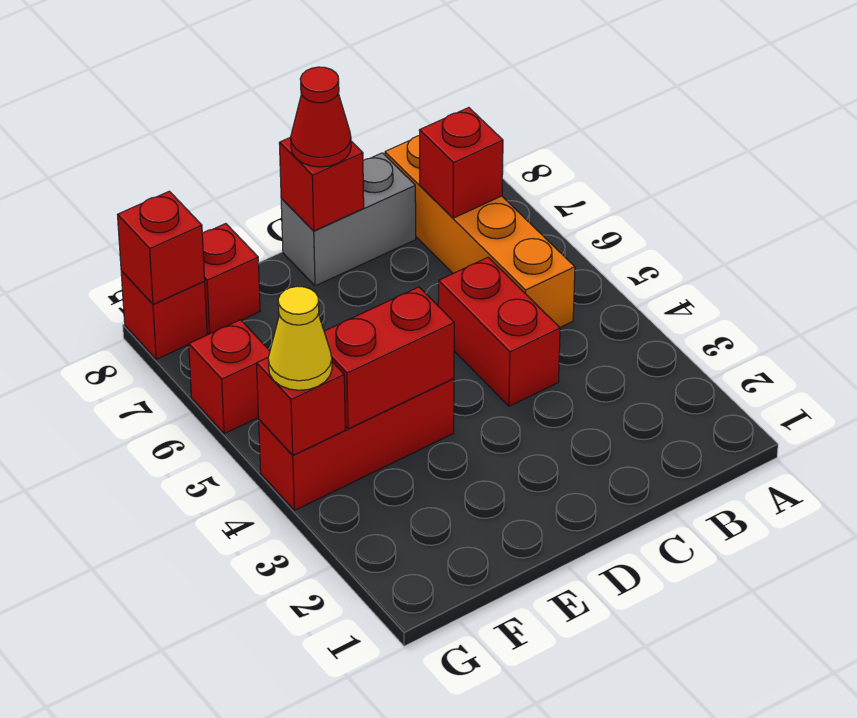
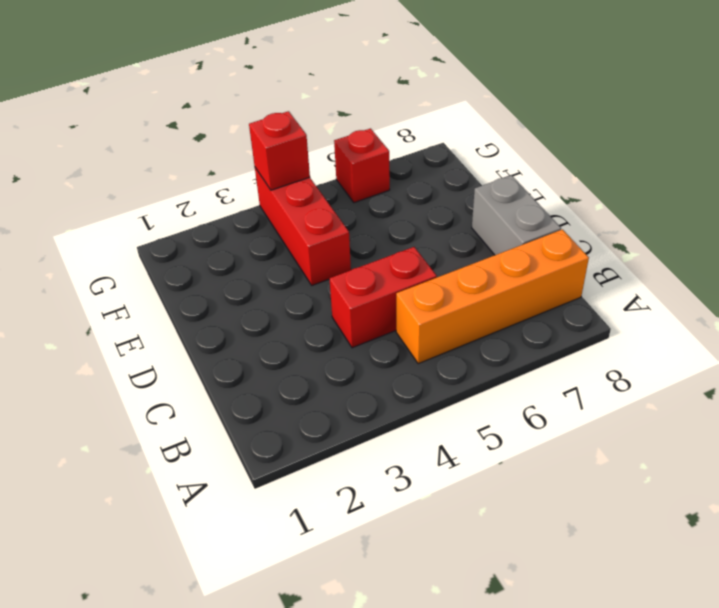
none -> red 1x1 brick [202,224,260,334]
none -> red 1x1 brick [121,271,207,359]
none -> red 1x1 brick [419,108,503,218]

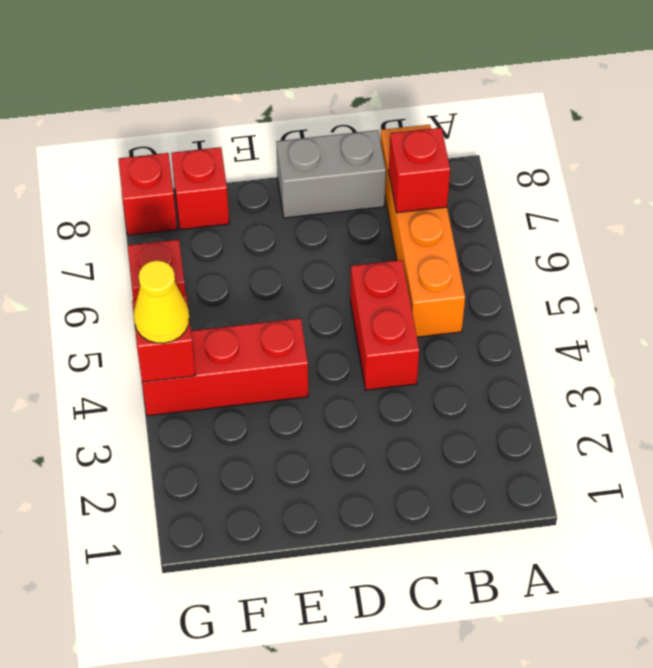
none -> red 1x1 brick [279,137,364,231]
none -> red 1x2 brick [324,287,454,429]
none -> red 1x1 brick [118,191,205,304]

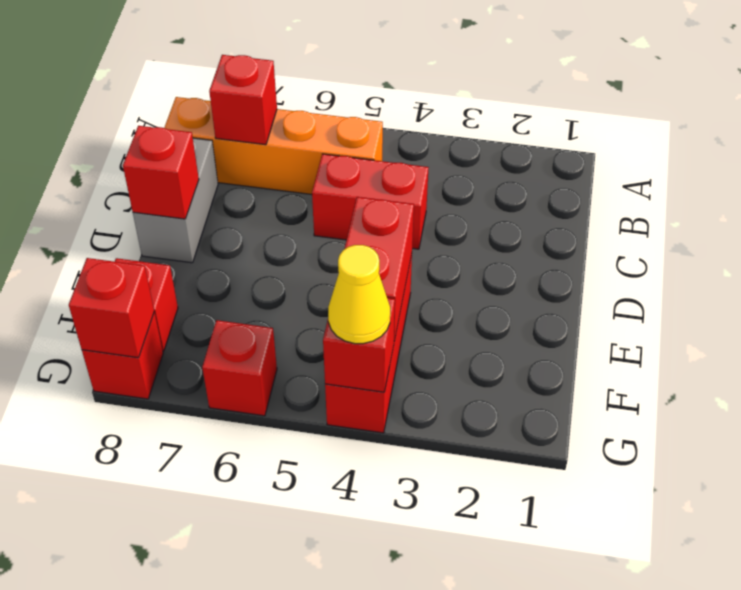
none -> red 1x1 cone [291,67,351,167]

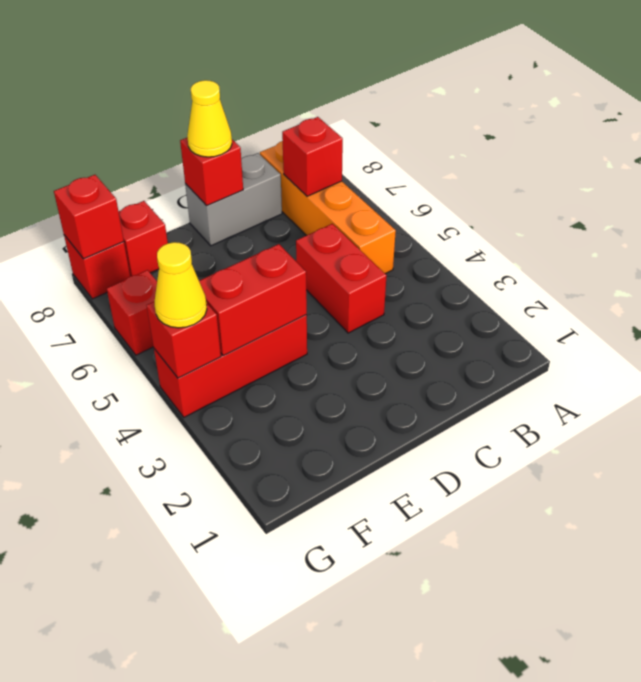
yellow 1x1 cone [187,80,232,157] -> red 1x1 cone [291,67,351,167]

